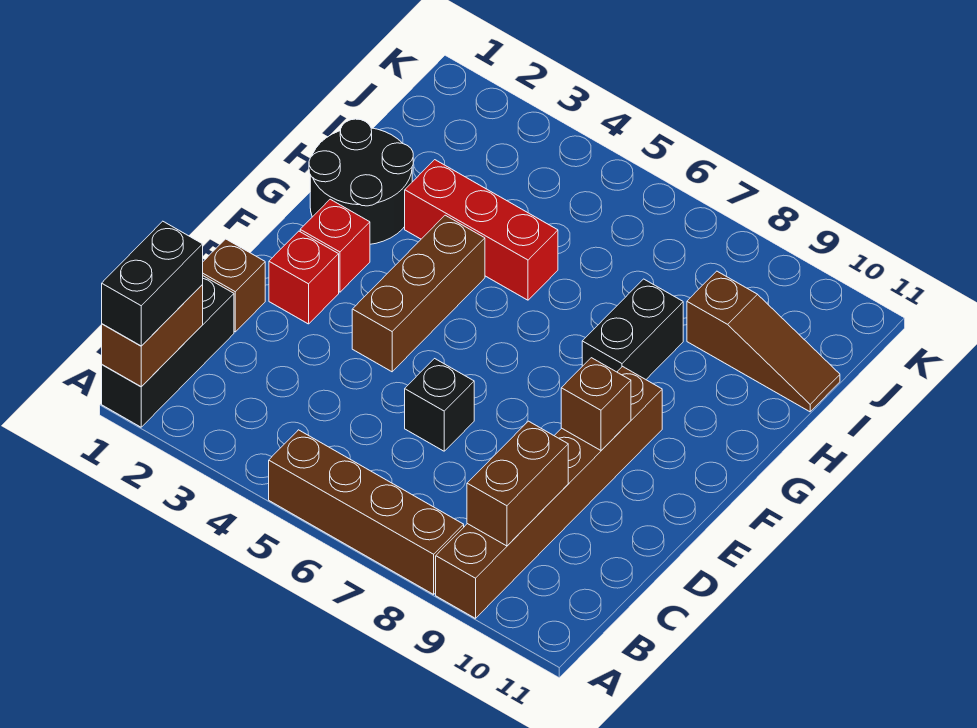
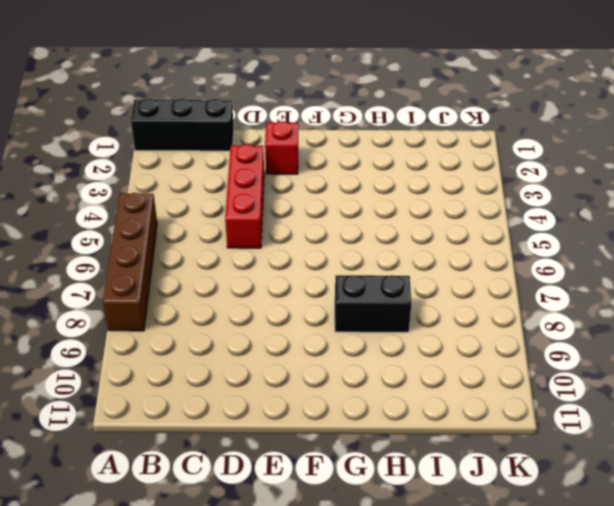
red 1x3 brick [225,144,264,248] -> red 1x3 brick moved to [405,160,558,300]
none -> brown 1x6 brick [436,367,662,618]
none -> brown 1x1 brick [203,239,265,332]
none -> black 1x1 brick [405,359,474,451]

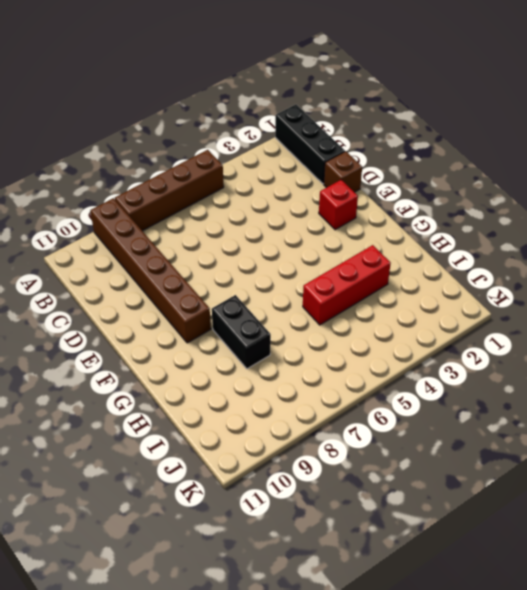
none -> black 1x1 brick [405,359,474,451]
none -> brown 1x3 brick [352,215,485,372]
none -> red 1x1 brick [300,199,370,292]

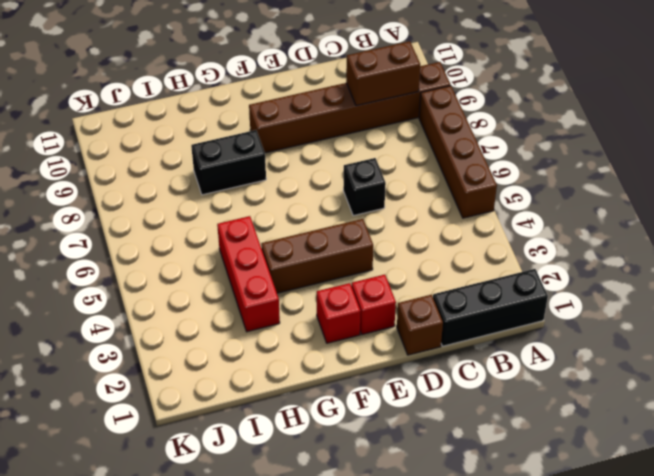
none -> black 2x2 round brick [309,119,413,244]
none -> brown 1x3 slope [687,271,840,412]
none -> brown 1x2 brick [102,285,203,387]

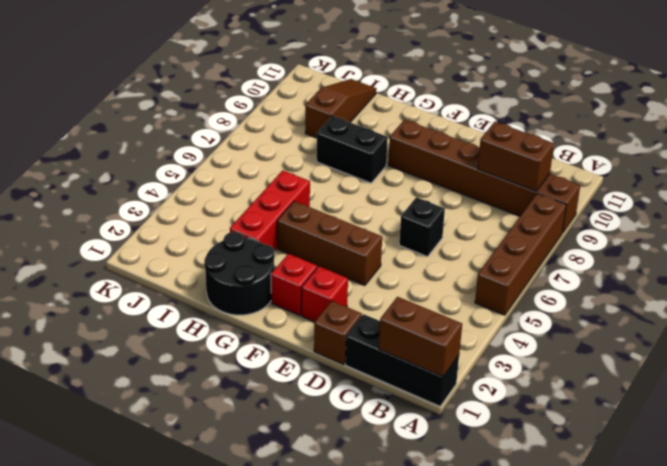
none -> brown 1x1 brick [561,358,631,450]
none -> black 1x2 brick [102,221,203,346]

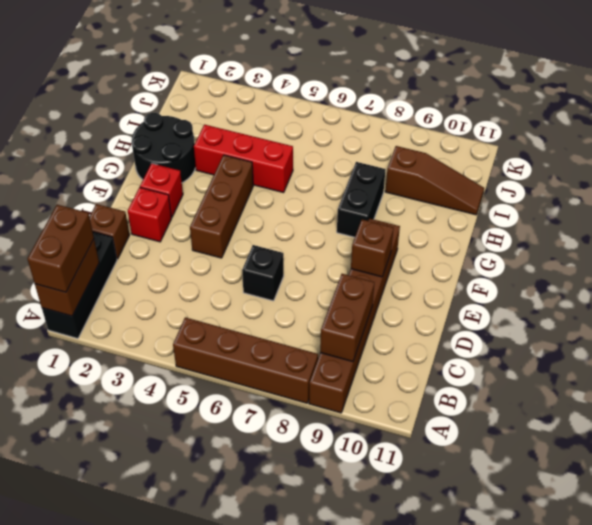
brown 1x2 brick [27,205,94,292] -> black 1x2 brick [102,221,203,346]

